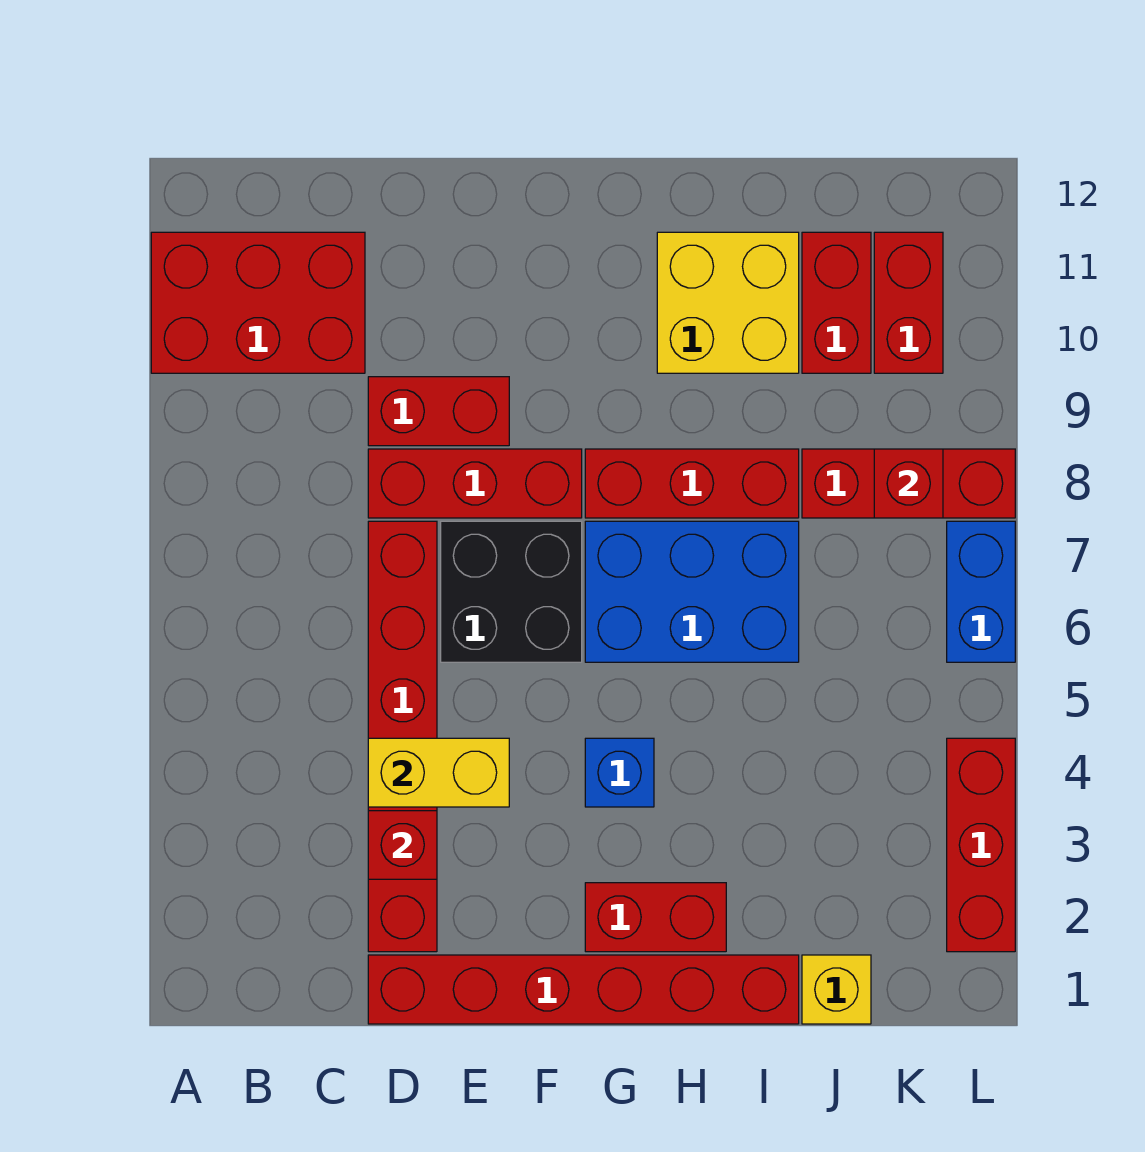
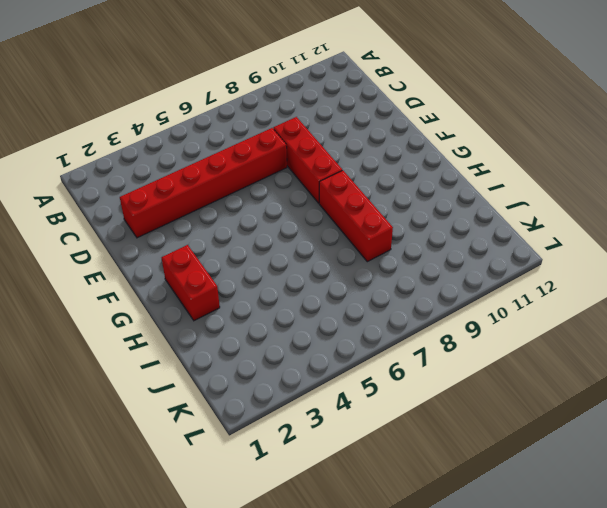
none -> red 2x3 brick [151,232,365,373]
none -> red 1x6 brick [368,955,799,1024]
none -> red 1x2 brick [368,377,509,446]

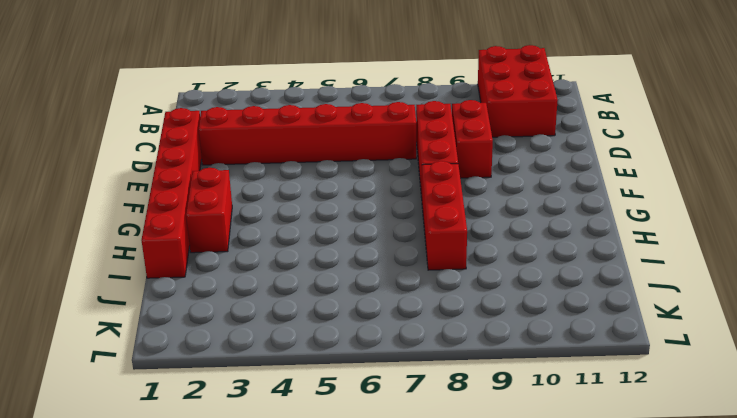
none -> black 2x2 brick [441,521,582,662]
none -> blue 1x1 brick [585,738,654,807]
none -> blue 2x3 brick [585,521,799,662]

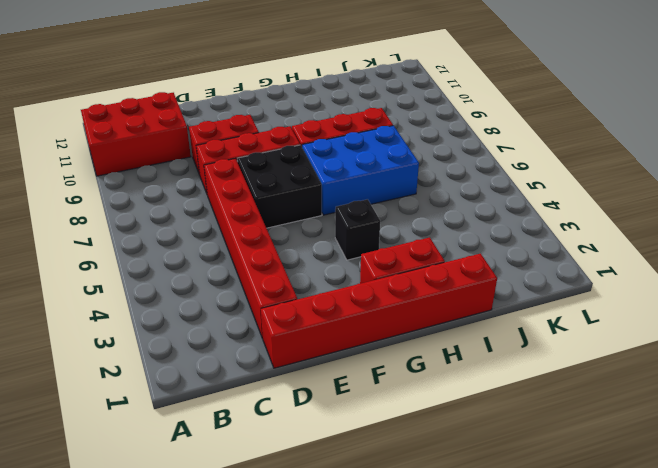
black 1x1 brick [335,199,380,260] -> blue 1x1 brick [585,738,654,807]
none -> yellow 2x2 brick [657,232,799,373]
none -> yellow 1x1 brick [802,955,871,1024]
none -> red 1x3 brick [802,449,1015,518]

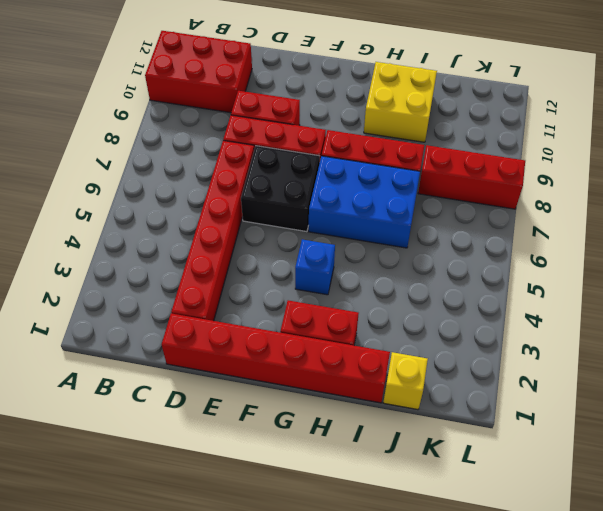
none -> red 1x2 brick [802,232,871,373]
none -> red 1x2 brick [874,232,943,373]
none -> red 1x3 brick [947,738,1015,952]

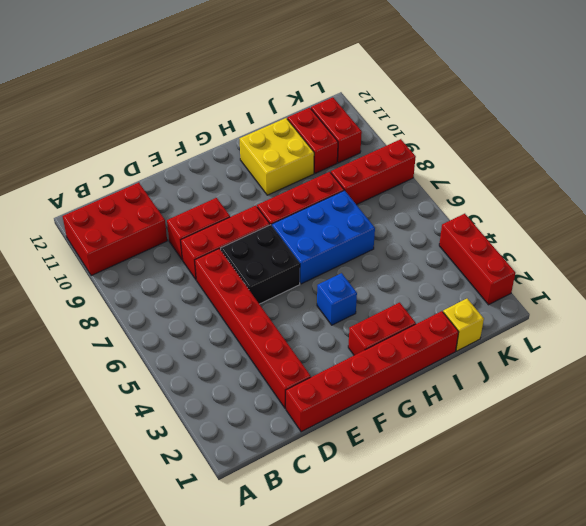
none -> blue 1x2 brick [947,521,1015,662]
none -> red 1x1 brick [368,811,437,879]
none -> yellow 1x2 brick [368,738,509,807]

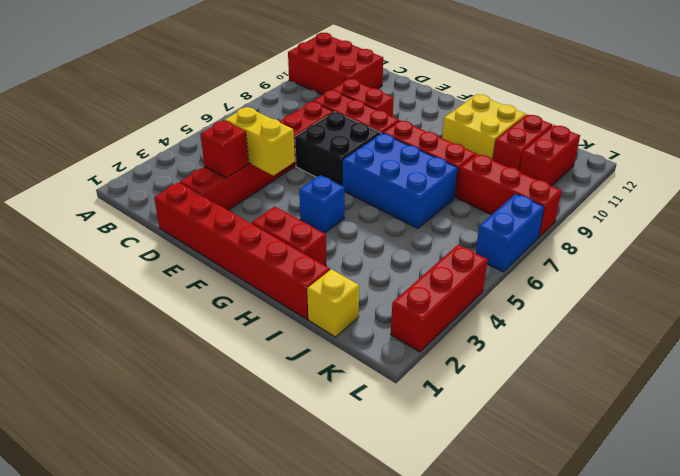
none -> red 1x1 brick [874,449,943,518]

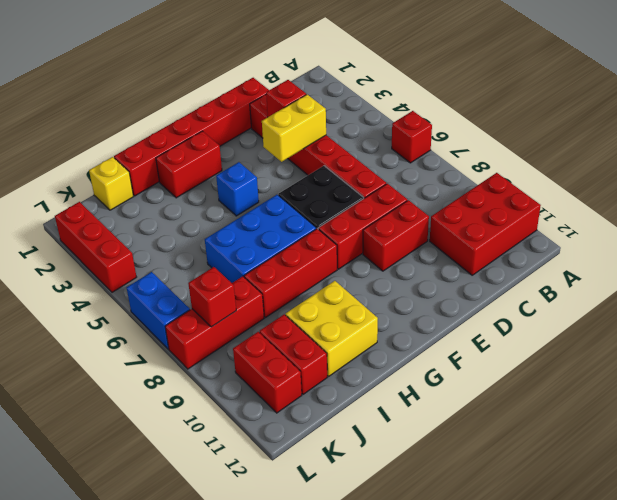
red 1x1 brick [392,111,432,163] -> none

